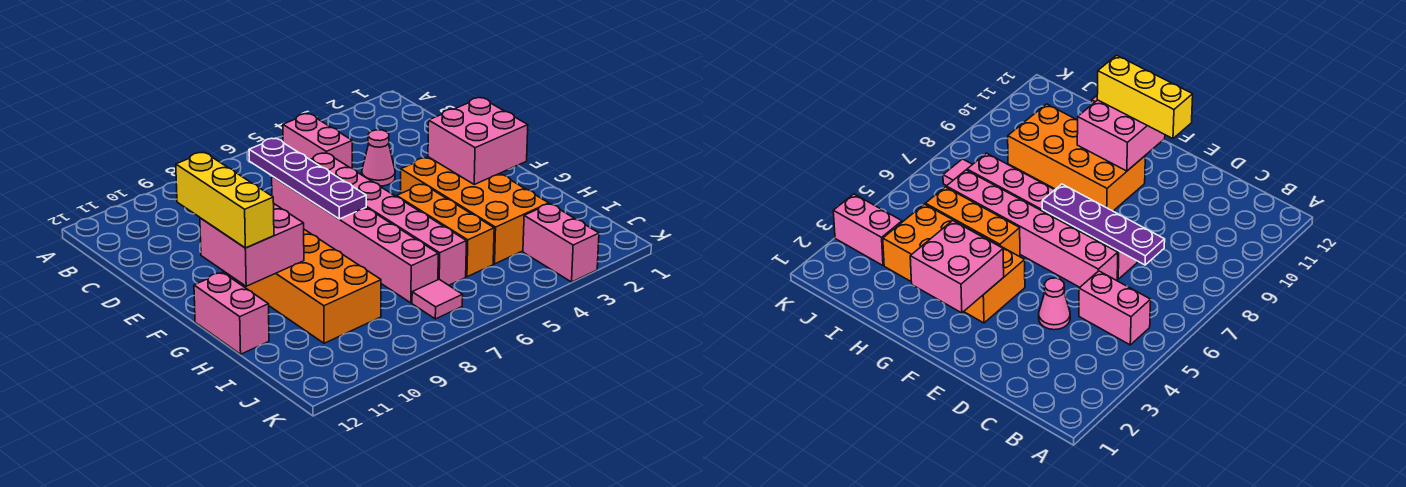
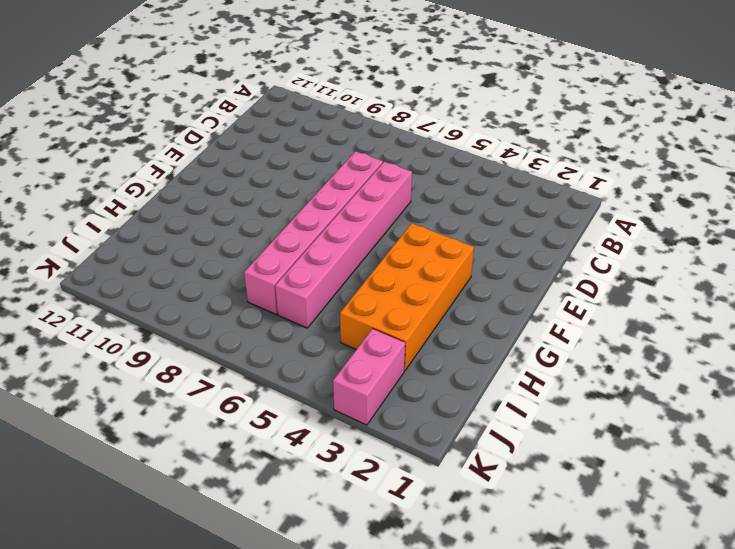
none -> pink 1x2 brick [283,114,352,168]
none -> pink 1x1 cone [362,130,395,186]
none -> orange 2x4 brick [231,230,381,343]

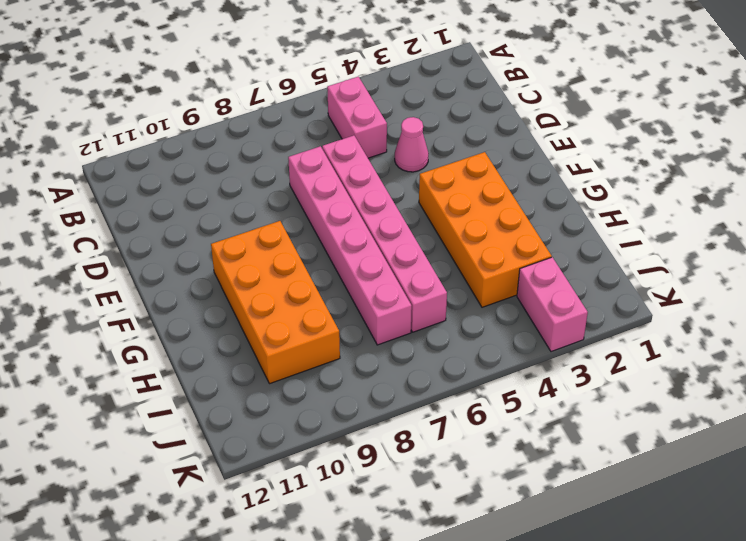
none -> orange 1x3 brick [397,184,494,277]
none -> pink 1x2 brick [194,272,269,354]
none -> pink 1x1 tile [412,279,463,319]

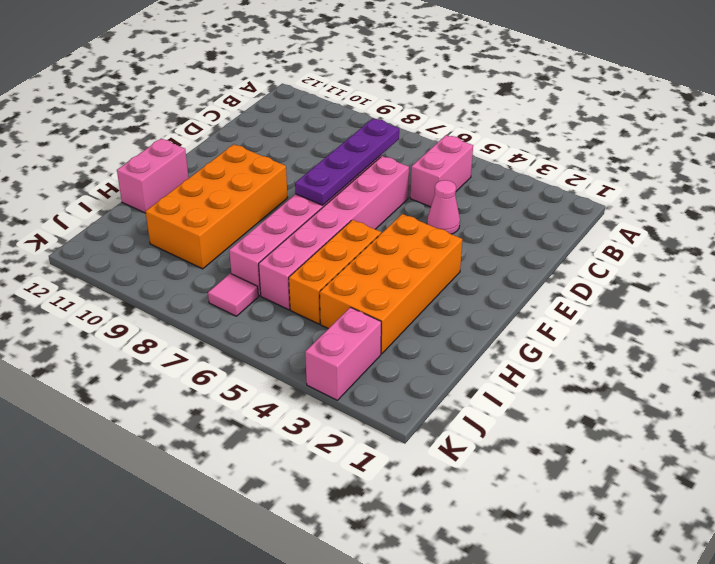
none -> pink 2x2 brick [428,98,528,184]
none -> pink 2x2 brick [200,204,304,286]
none -> yellow 1x3 brick [176,152,274,248]

